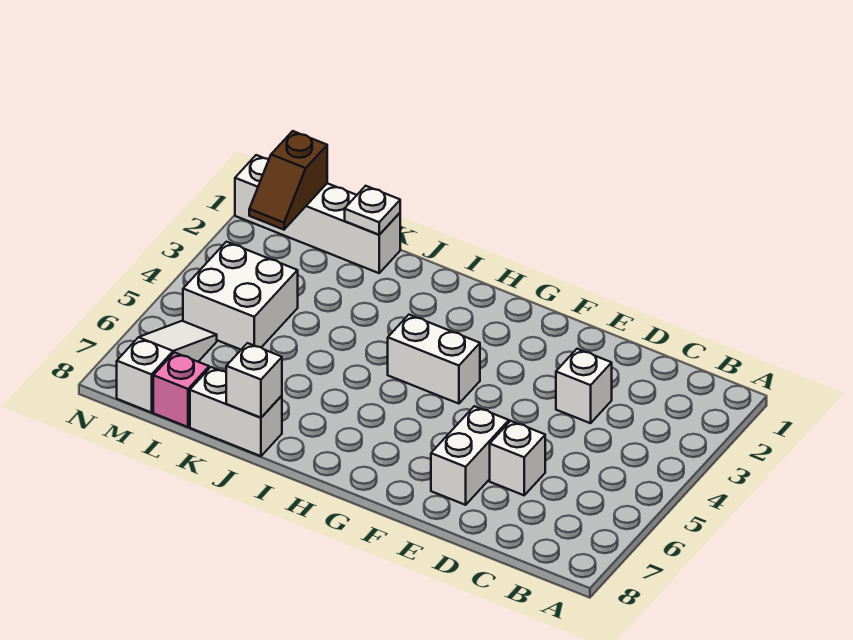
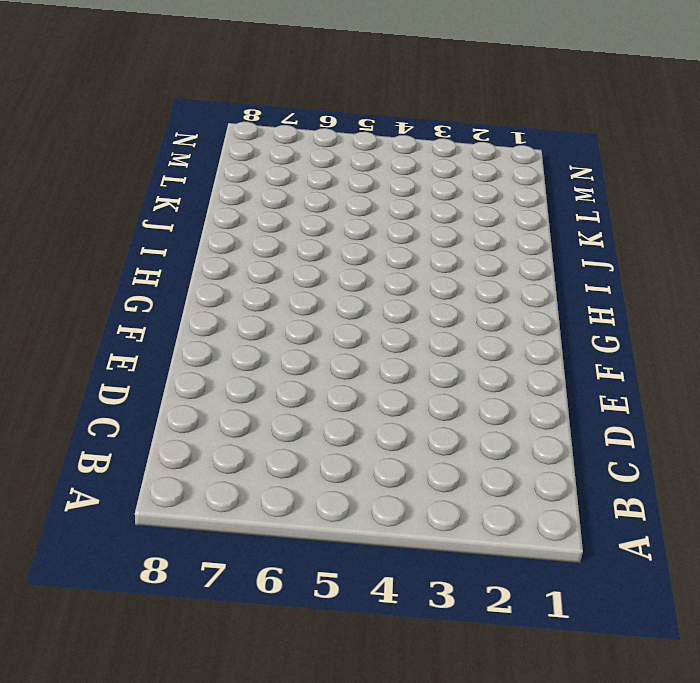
none -> white 1x1 brick [556,349,612,423]
none -> white 1x1 brick [490,421,545,495]
none -> white 1x2 brick [431,406,509,505]

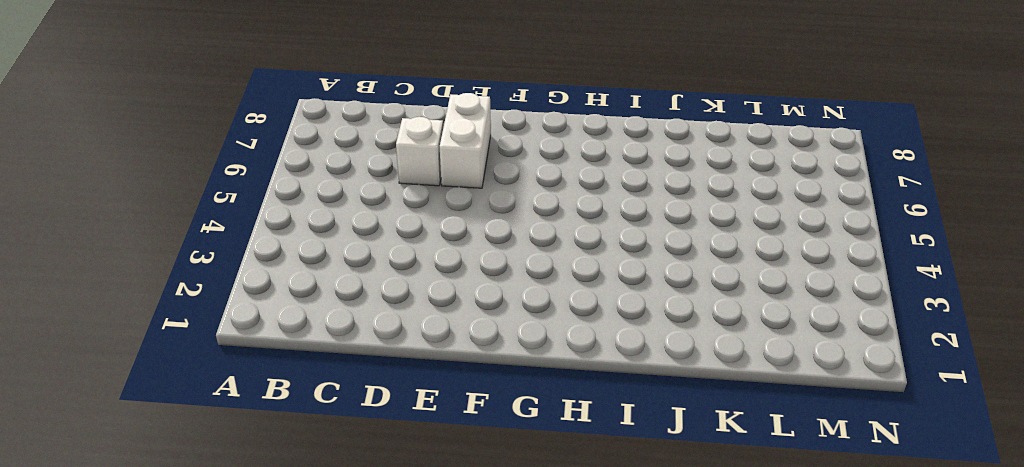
none -> white 1x1 brick [556,349,612,423]
none -> white 1x2 brick [388,315,480,404]
none -> white 1x2 brick [190,367,282,456]

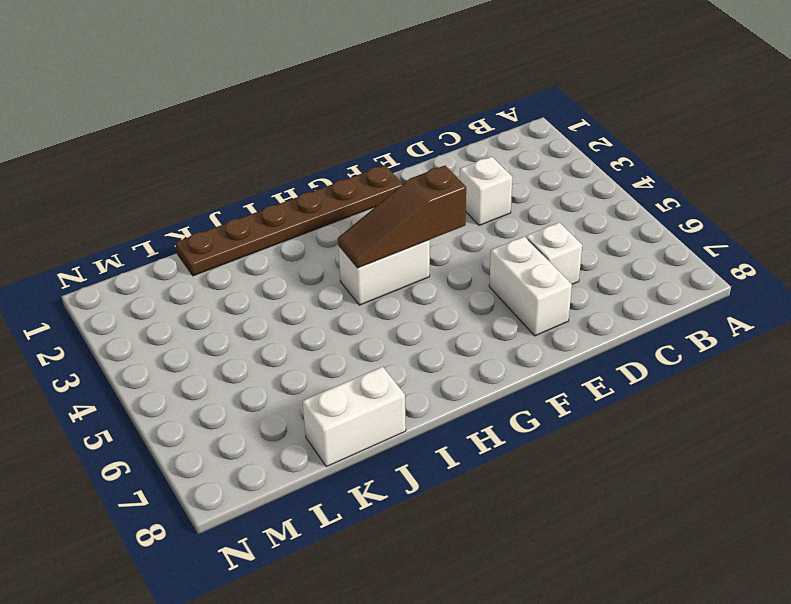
brown 1x6 plate [175,165,403,276] -> white 1x4 brick [235,155,400,273]
brown 1x3 slope [338,166,466,268] -> none
none -> white 2x2 brick [183,242,298,350]
none -> pink 1x1 brick [153,353,209,427]
none -> white 1x3 slope [117,321,217,413]

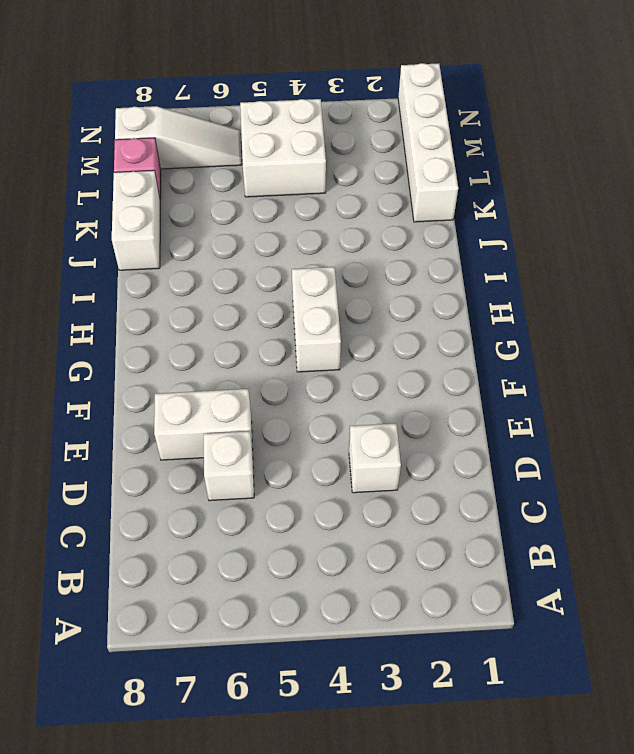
none -> white 1x1 brick [226,343,282,418]
none -> white 1x1 plate [345,186,400,235]
none -> brown 1x2 slope [249,131,327,230]

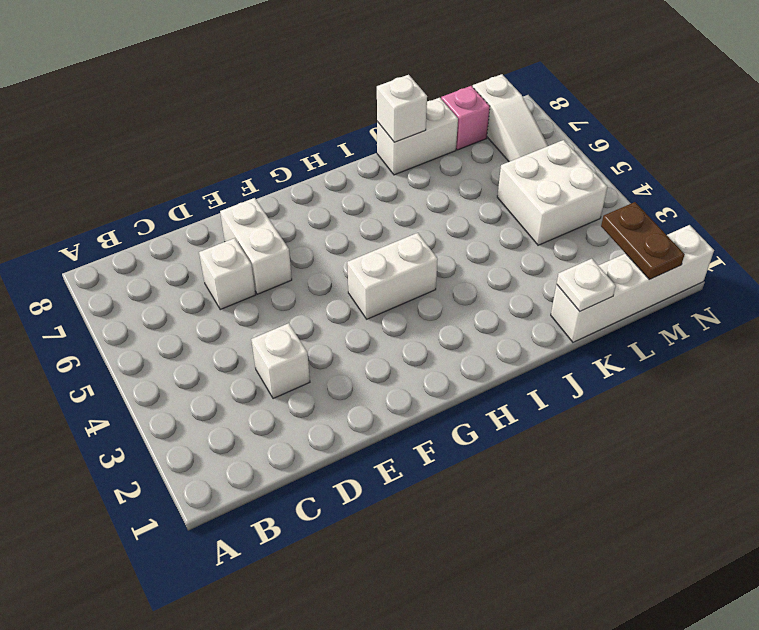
brown 1x2 plate [601,202,685,280] -> brown 1x2 slope [249,131,327,230]

